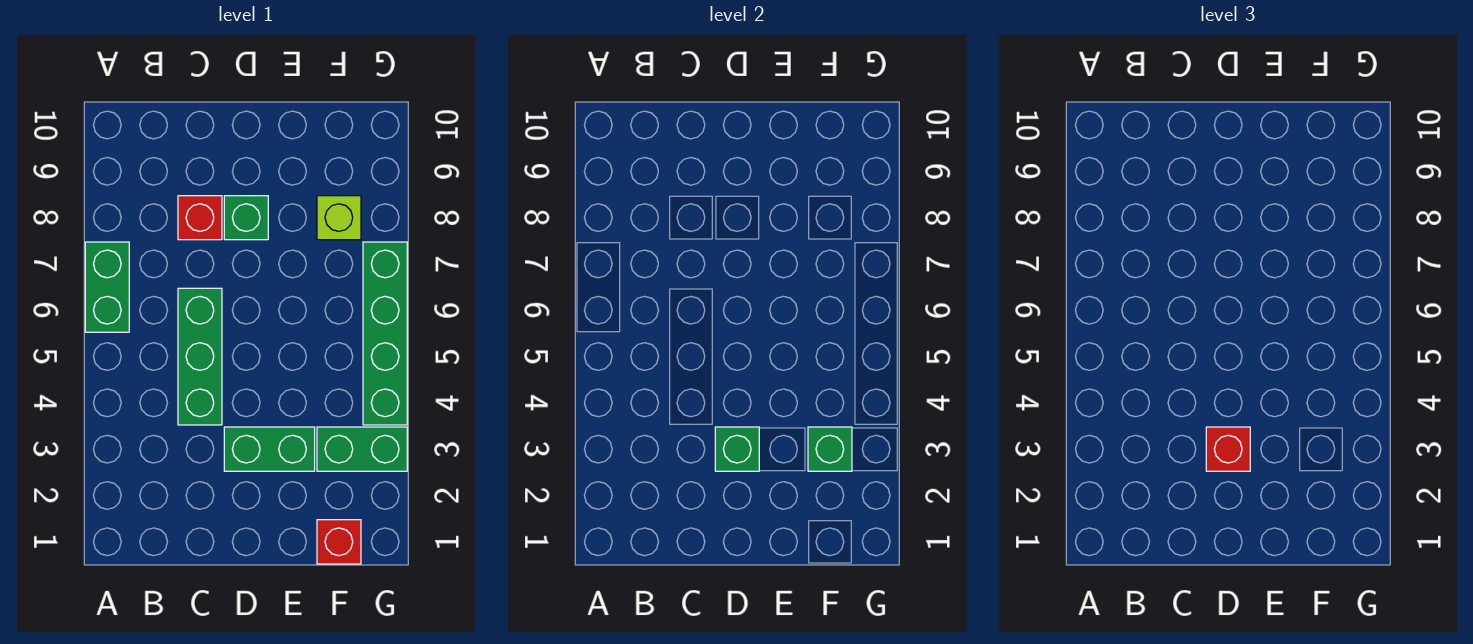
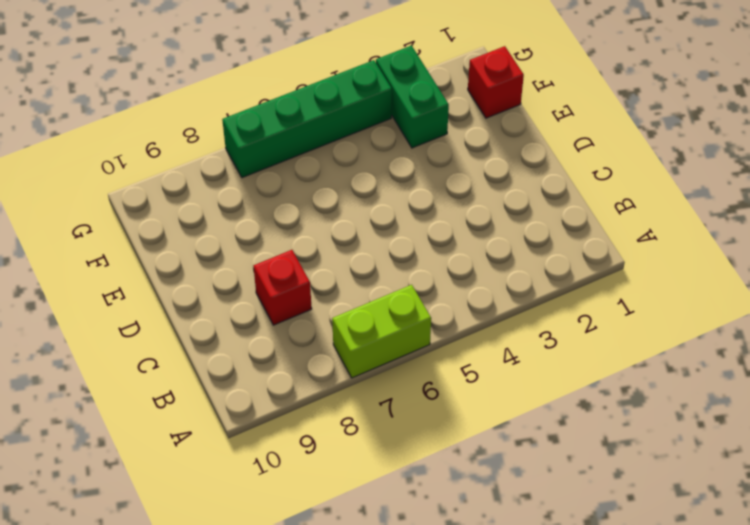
lime 1x2 brick [332,285,431,378] -> green 1x2 brick [85,242,129,332]
none -> green 1x3 brick [178,288,222,425]
none -> green 1x2 brick [224,427,315,471]
none -> green 1x1 brick [224,196,268,240]

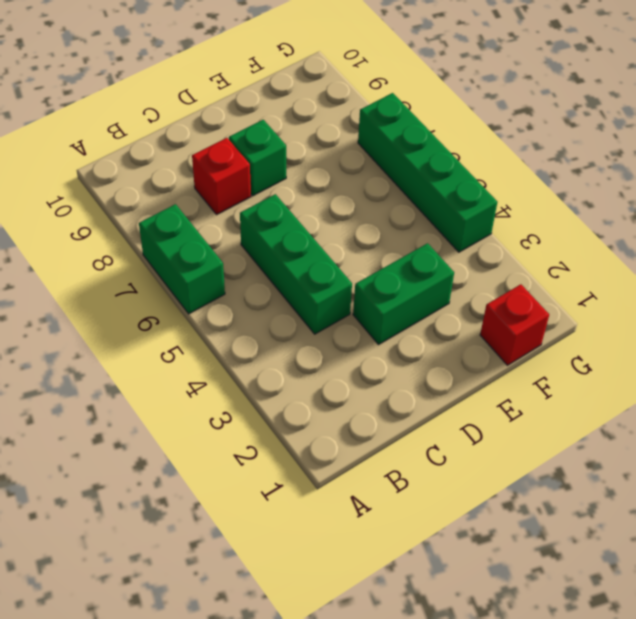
none -> green 1x2 brick [317,427,407,471]
none -> lime 1x1 brick [317,196,361,240]
none -> green 1x1 brick [715,427,759,471]

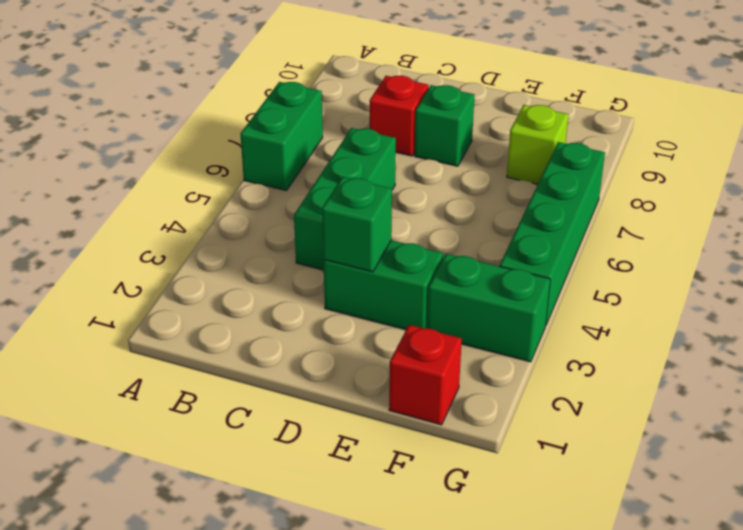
none -> green 1x1 brick [808,427,852,471]
none -> red 1x1 brick [1206,427,1250,471]

